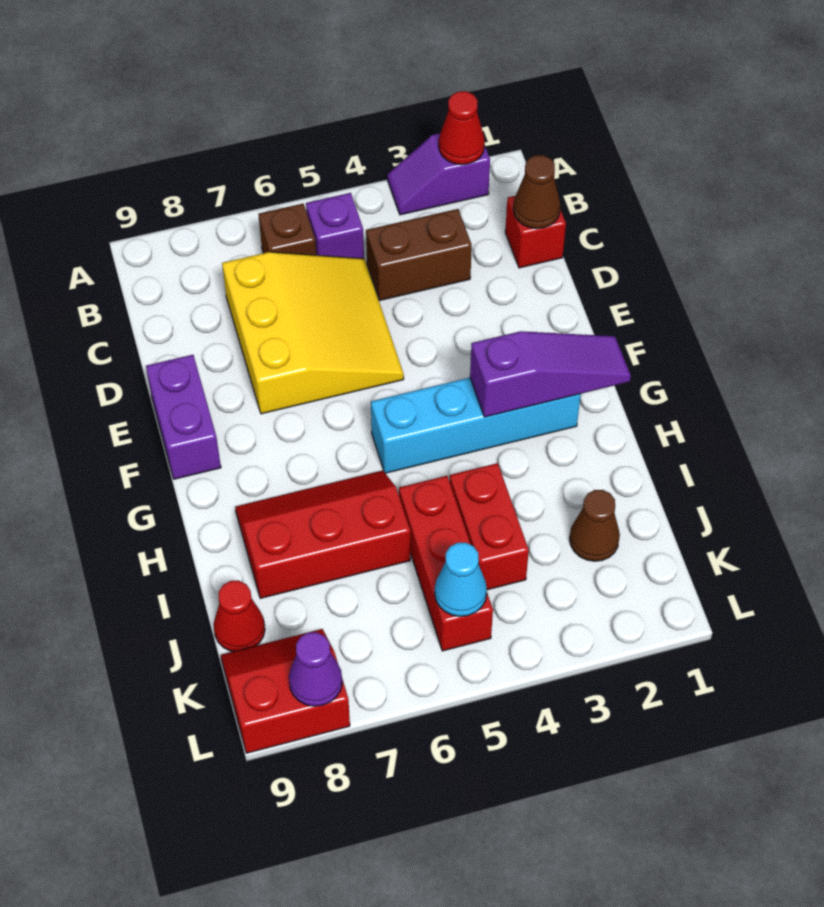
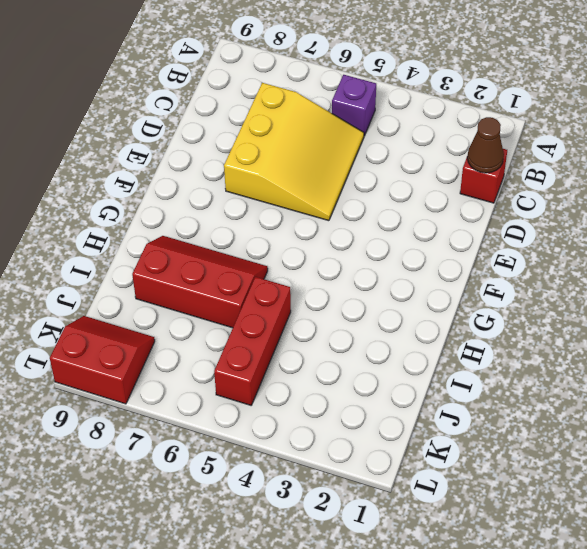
none -> purple 1x2 slope [387,133,490,215]
none -> brown 1x1 brick [259,204,316,255]
none -> brown 1x2 brick [366,209,472,301]

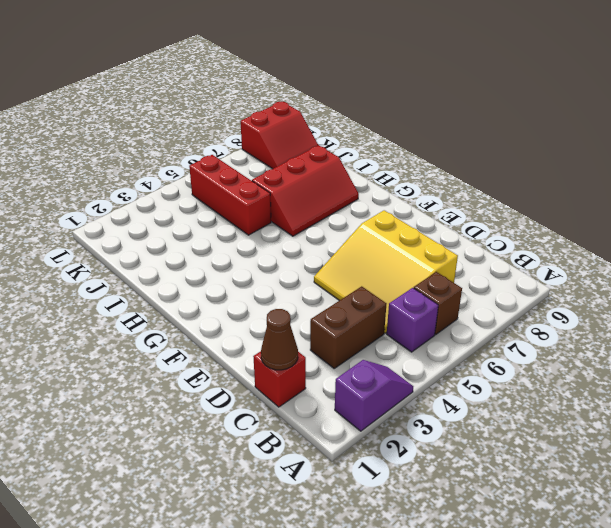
none -> purple 1x2 brick [146,355,221,479]
none -> cyan 1x4 brick [371,377,581,473]
none -> red 1x2 brick [450,463,529,590]

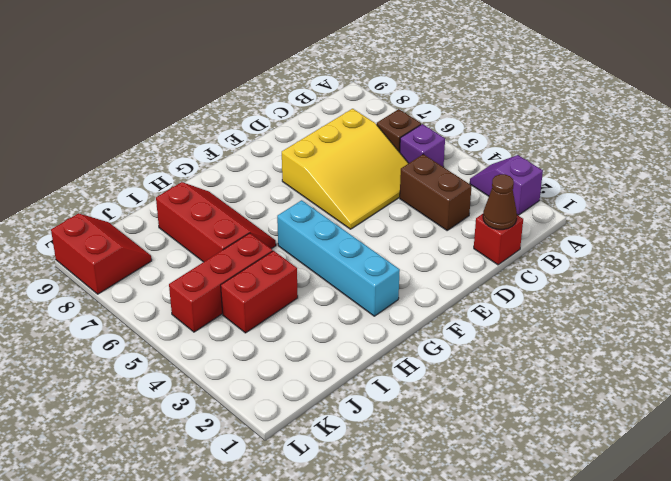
none -> purple 1x2 brick [146,355,221,479]
none -> brown 1x1 cone [569,490,620,561]
none -> red 1x1 cone [214,581,265,651]

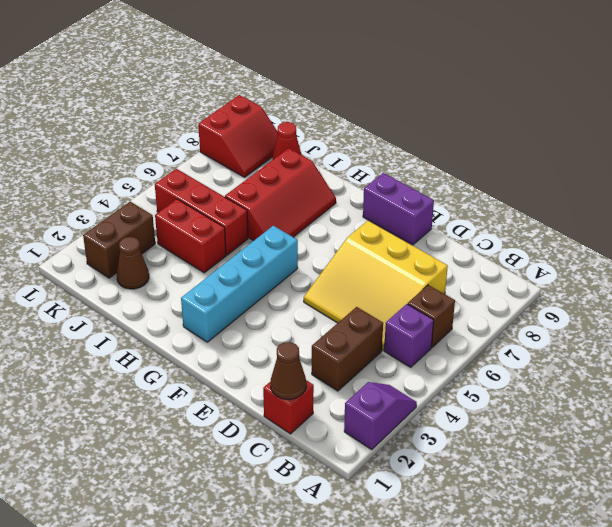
brown 1x2 brick [83,202,155,278] -> none
none -> red 1x1 cone [439,91,485,165]
none -> purple 1x3 slope [470,331,631,417]
none -> cyan 1x1 cone [435,543,487,616]

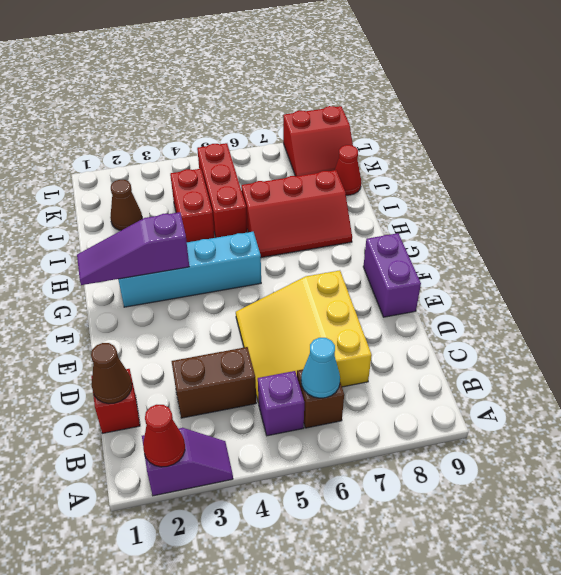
cyan 1x1 cone [301,338,340,398] -> cyan 1x1 cone moved to [435,543,487,616]
none -> purple 1x1 cone [289,632,342,706]

